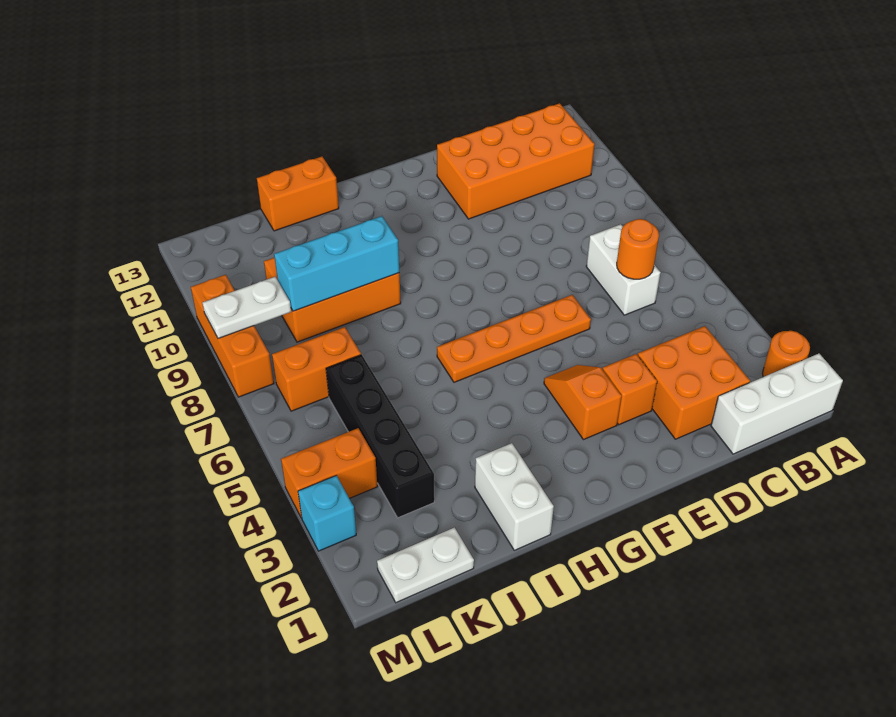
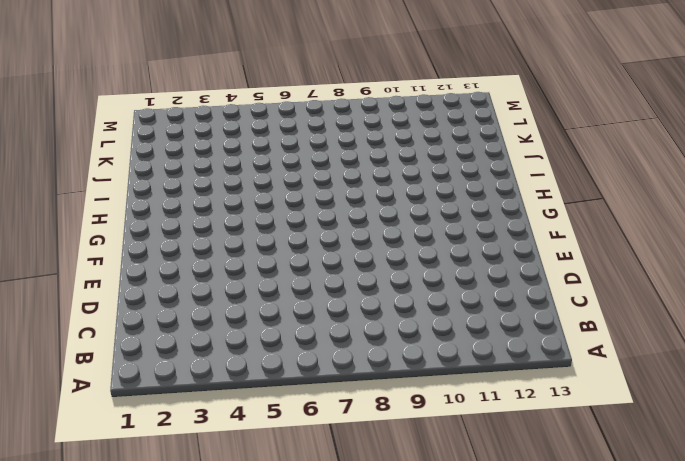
none -> white 1x3 brick [711,354,843,454]
none -> orange 1x1 round brick [763,331,810,377]
none -> orange 2x4 brick [437,103,594,219]

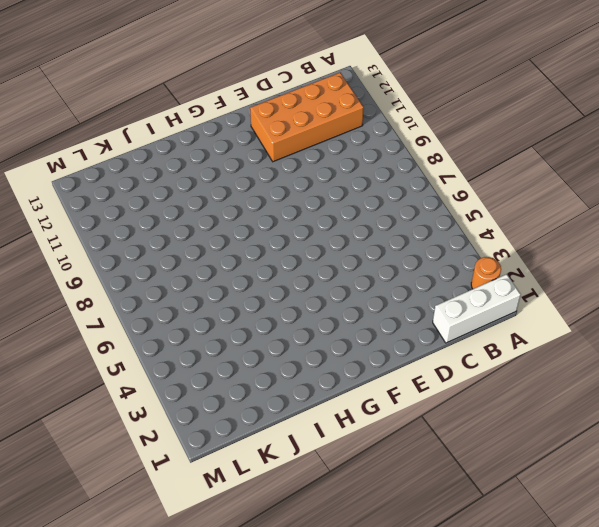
none -> orange 2x2 brick [638,326,750,439]
none -> white 1x2 brick [586,224,661,315]
none -> orange 1x1 brick [603,354,657,425]

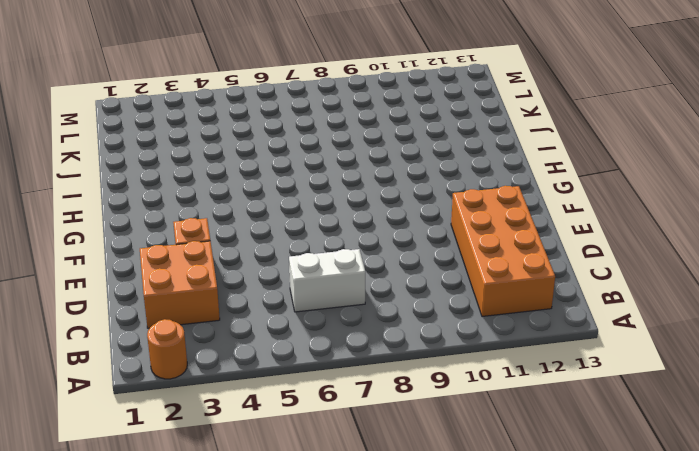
none -> white 1x3 brick [711,354,843,454]
none -> orange 1x4 plate [437,295,591,382]
none -> orange 1x2 slope [544,365,622,440]

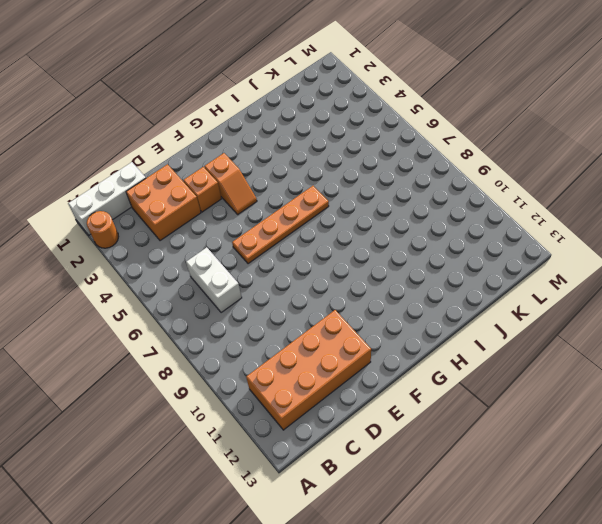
none -> white 1x2 brick [475,443,554,550]
none -> orange 2x3 brick [264,257,401,342]
none -> orange 1x2 brick [257,157,339,231]

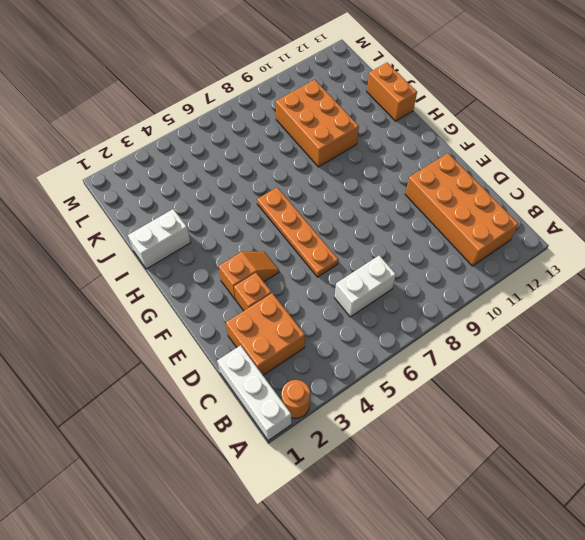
none -> white 1x2 plate [377,528,474,603]
none -> black 1x4 brick [326,355,434,518]
none -> orange 1x2 brick [272,327,361,411]

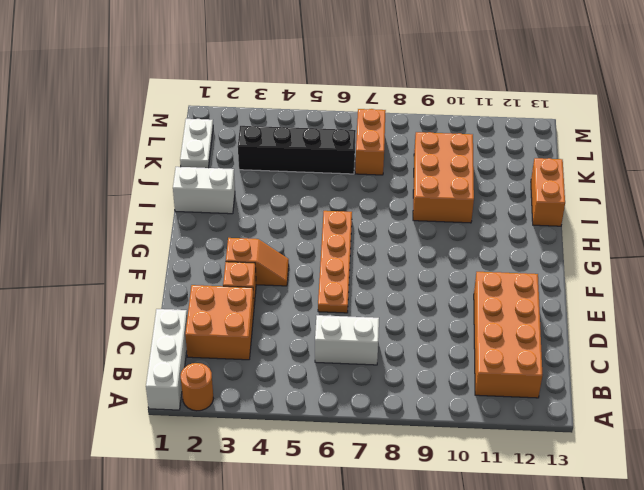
none -> orange 1x2 brick [281,428,377,518]
none -> cyan 1x1 brick [298,475,356,551]
none -> orange 1x3 brick [191,275,274,397]

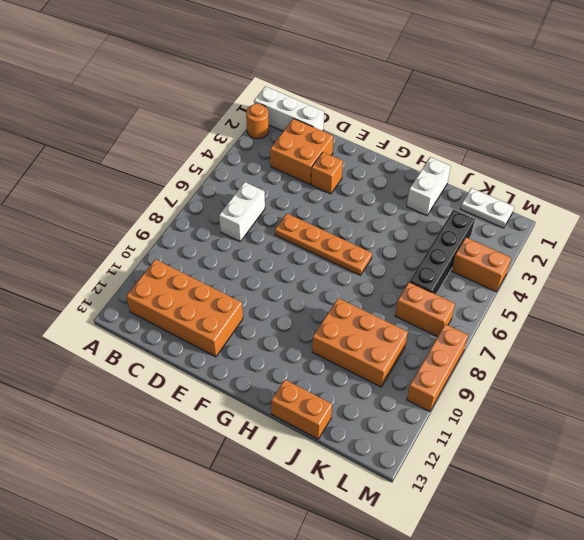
none -> orange 1x2 slope [544,365,622,440]
none -> cyan 1x1 brick [298,475,356,551]
none -> orange 1x1 round brick [617,219,659,279]

